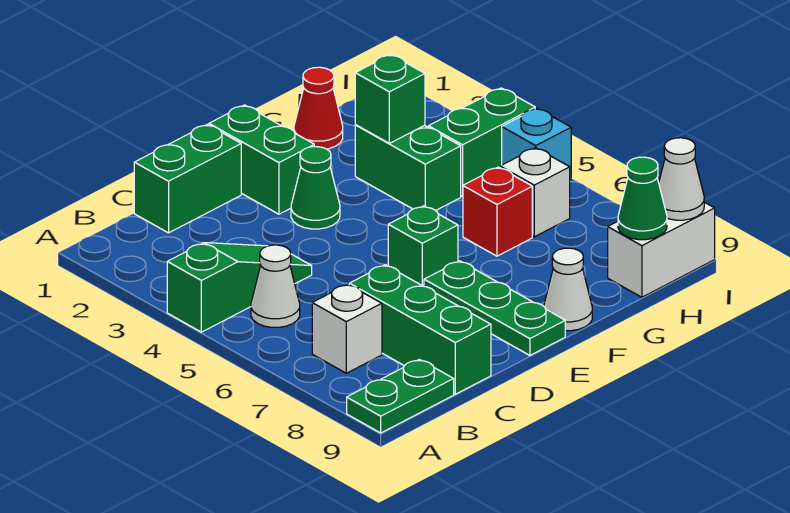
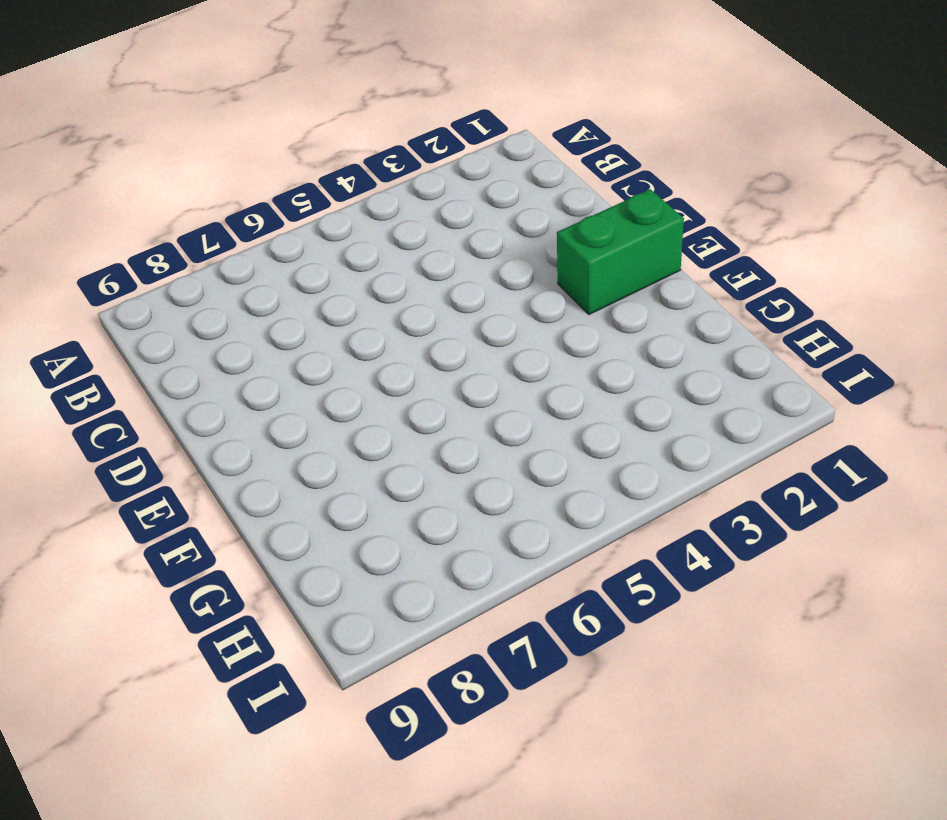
none -> green 1x3 slope [167,243,312,332]
none -> green 1x2 plate [347,359,454,433]
none -> white 1x1 cone [251,245,300,327]

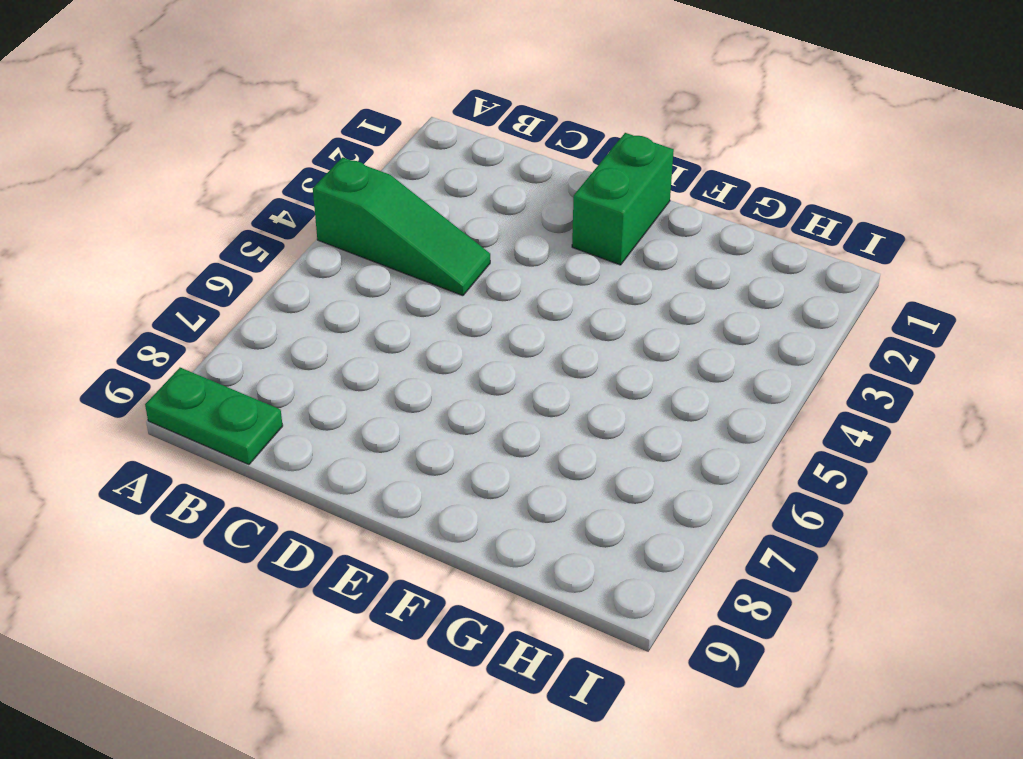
none -> white 1x1 cone [251,245,300,327]
none -> white 1x1 brick [312,284,382,373]
none -> green 1x2 brick [134,124,241,233]

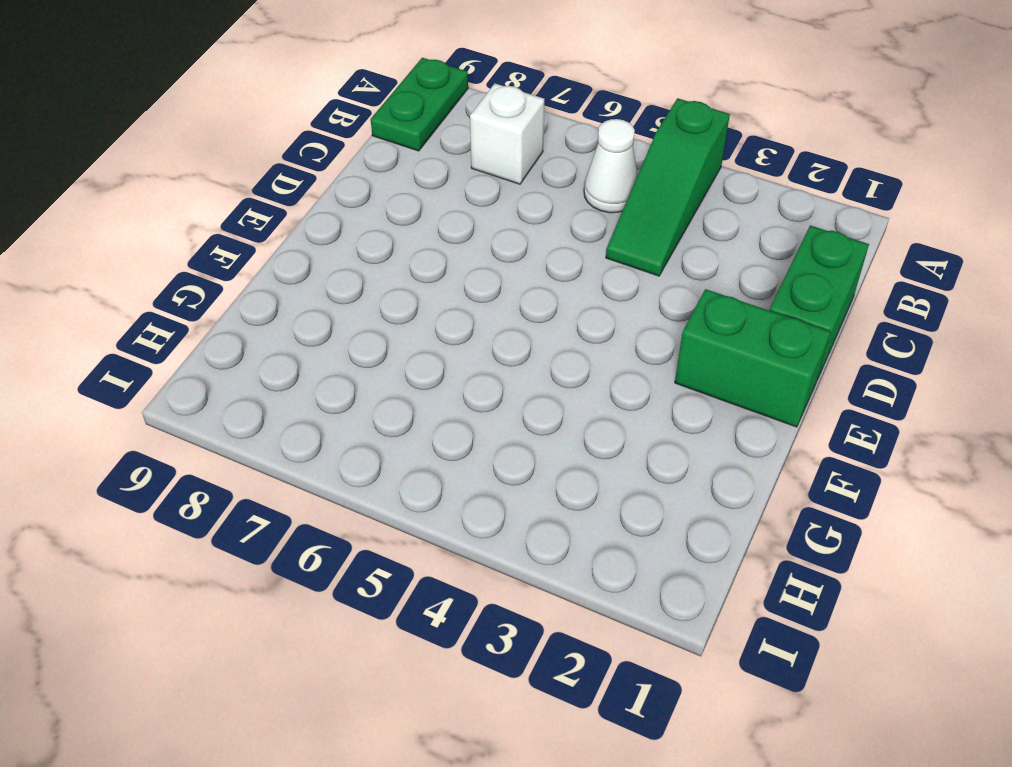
none -> green 1x3 brick [349,265,491,394]
none -> green 1x1 cone [291,147,340,229]
none -> green 1x1 brick [388,206,458,286]

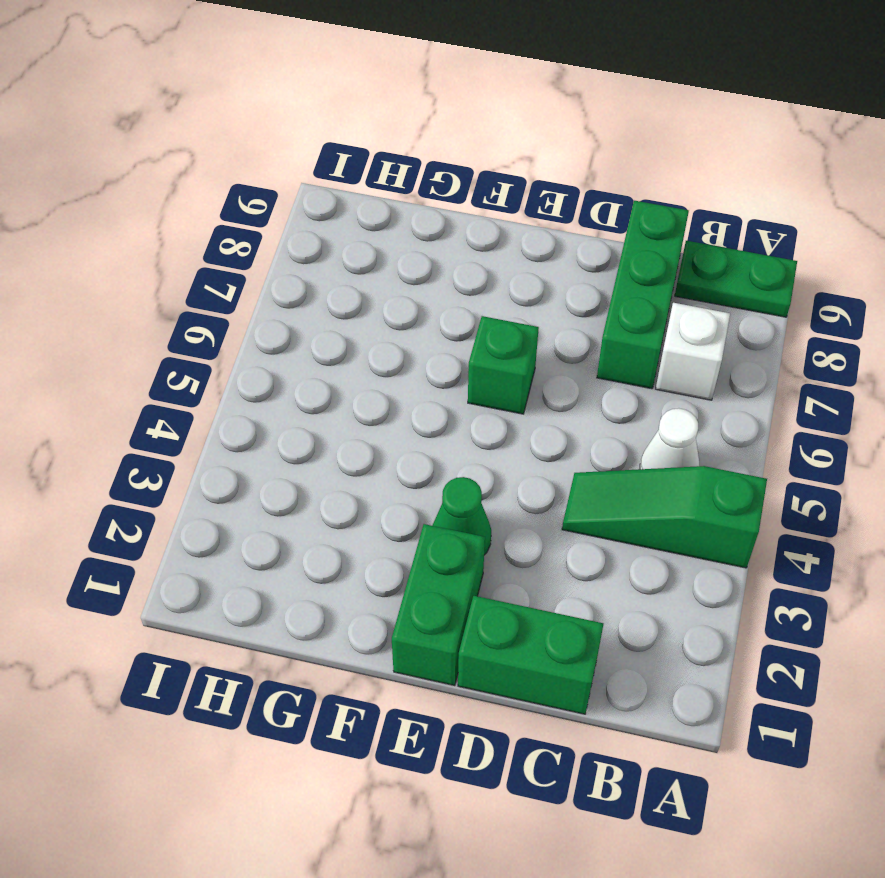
none -> green 1x3 plate [424,261,565,355]
none -> white 1x1 cone [544,248,592,331]
none -> red 1x1 cone [294,67,343,149]

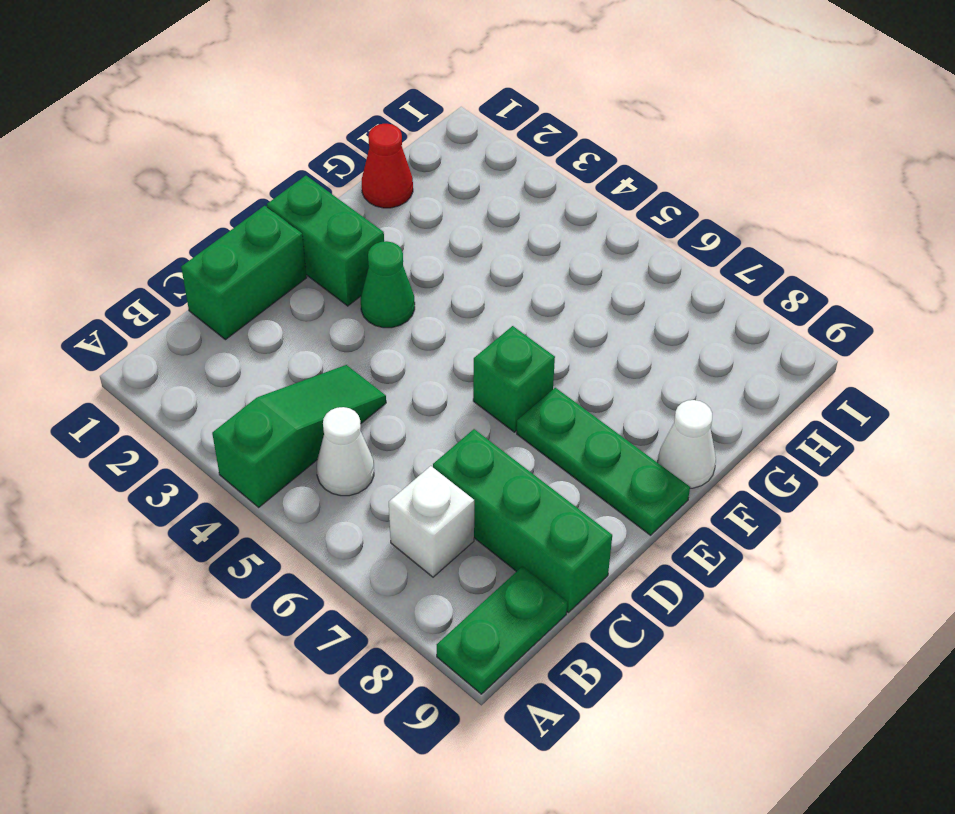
none -> green 1x2 brick [355,125,461,211]
none -> red 1x1 brick [463,167,532,256]
none -> green 1x2 brick [428,88,535,196]

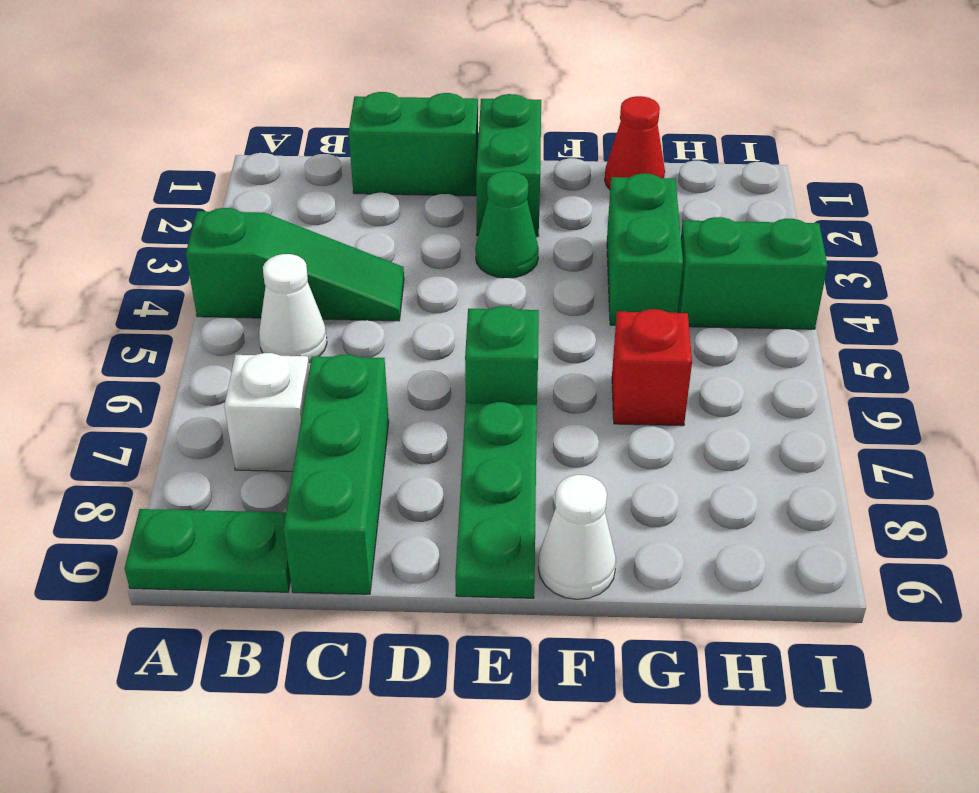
none -> white 1x1 brick [500,148,570,237]
none -> white 1x2 brick [608,202,715,297]
none -> cyan 1x1 brick [502,108,571,179]

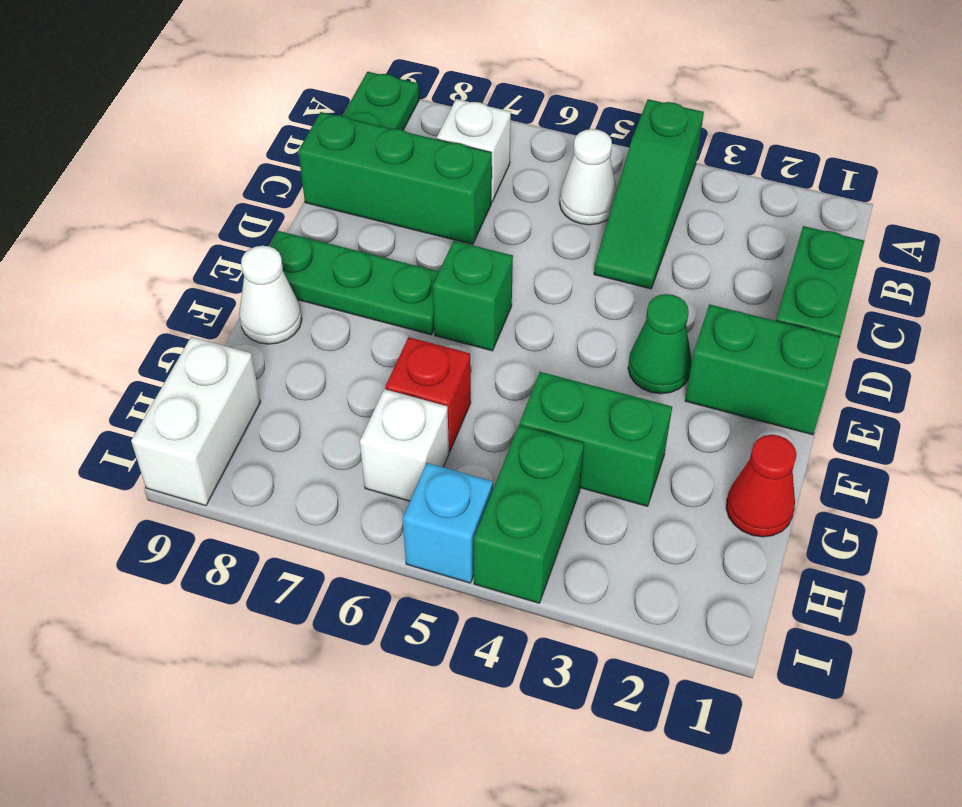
none -> green 1x1 brick [355,54,425,143]
none -> green 1x1 cone [618,157,667,240]
none -> white 1x1 cone [659,138,704,220]

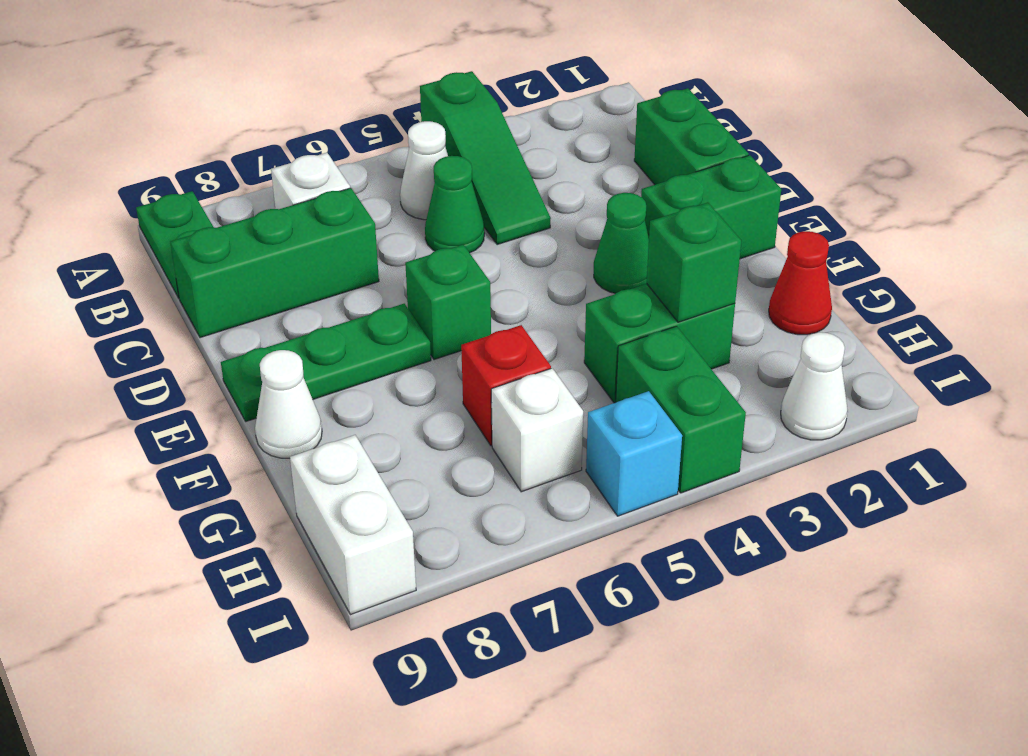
green 1x1 cone [425,156,484,253] -> green 1x1 cone moved to [618,157,667,240]
white 1x1 cone [781,332,848,440] -> white 1x1 cone moved to [659,138,704,220]

